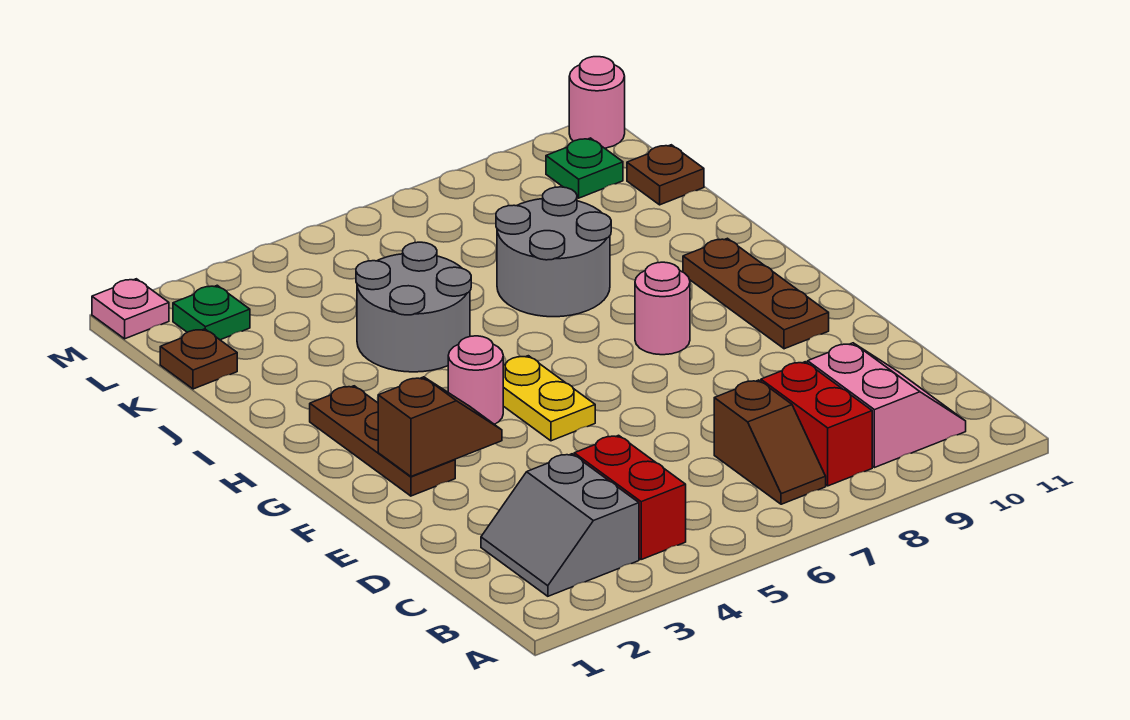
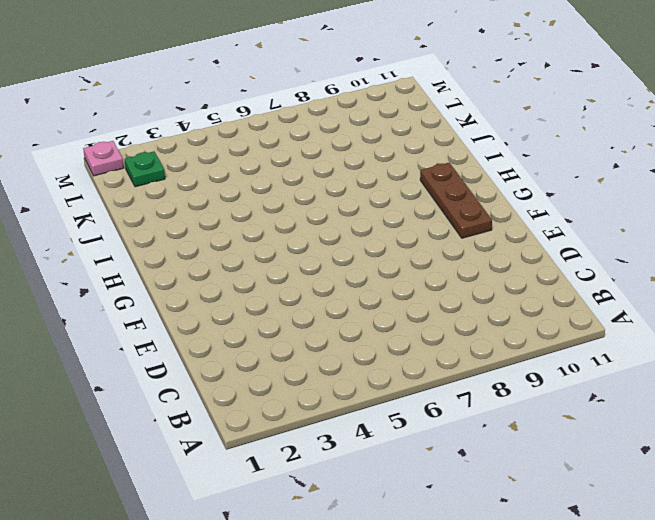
none -> grey 2x2 slope [481,454,639,596]
none -> red 1x2 brick [574,435,686,559]
none -> brown 1x2 slope [714,380,826,504]

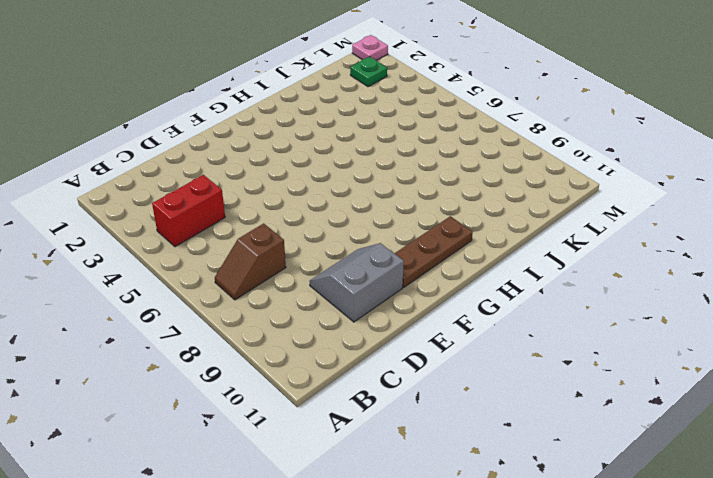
grey 2x2 slope [310,243,404,322] -> grey 2x2 slope moved to [481,454,639,596]
none -> red 1x2 brick [761,362,872,486]
none -> pink 2x2 slope [808,343,966,468]
none -> brown 1x3 plate [310,386,455,496]

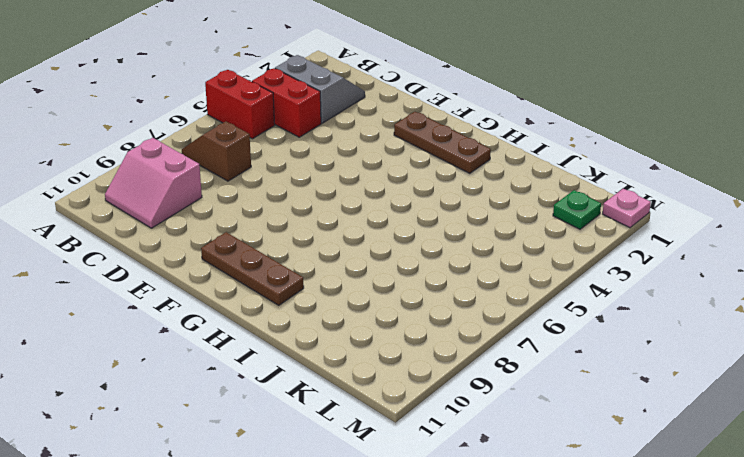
red 1x2 brick [205,70,275,139] -> red 1x2 brick moved to [761,362,872,486]
none -> yellow 1x2 plate [503,356,595,441]
none -> pink 1x1 round brick [448,336,503,424]
none -> pink 1x1 round brick [635,262,690,355]

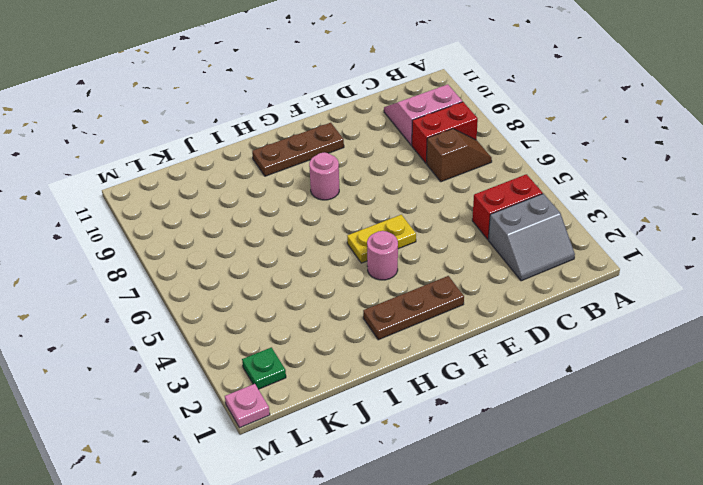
none -> grey 2x2 round brick [356,242,471,372]
none -> grey 2x2 round brick [496,187,611,317]
none -> brown 1x1 plate [160,329,237,389]

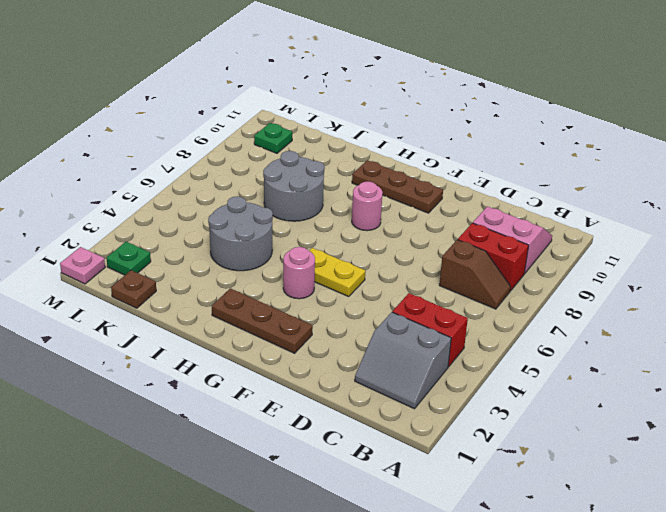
none -> brown 1x1 plate [627,145,704,205]
none -> pink 1x1 round brick [569,57,625,148]
none -> brown 1x2 slope [378,377,502,476]

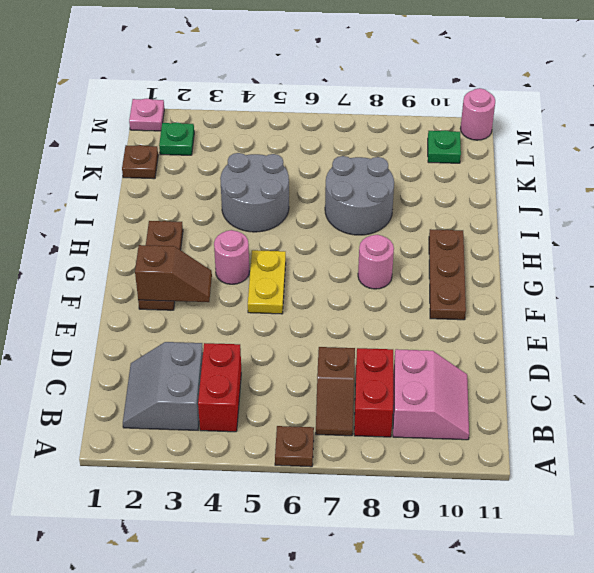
brown 1x1 plate [275,426,314,467] -> brown 1x1 plate moved to [627,145,704,205]

